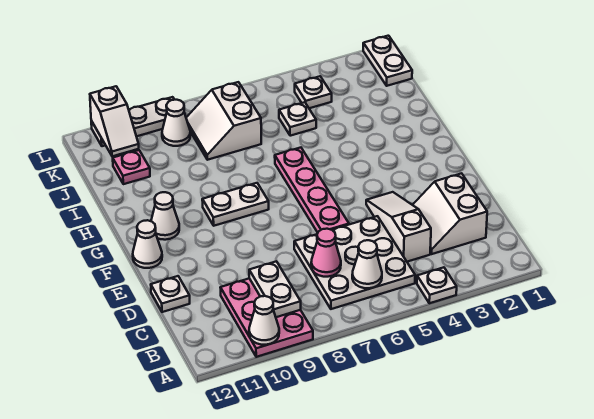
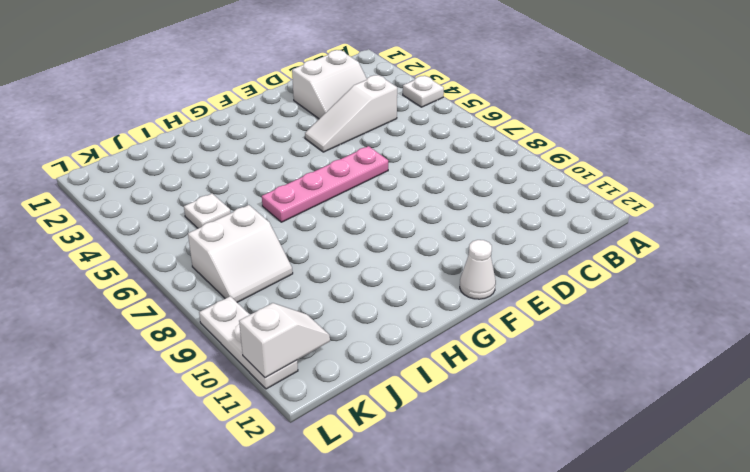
none -> pink 2x3 plate [220,278,313,357]
none -> white 3x3 plate [294,216,415,309]
none -> white 1x1 plate [151,276,190,312]

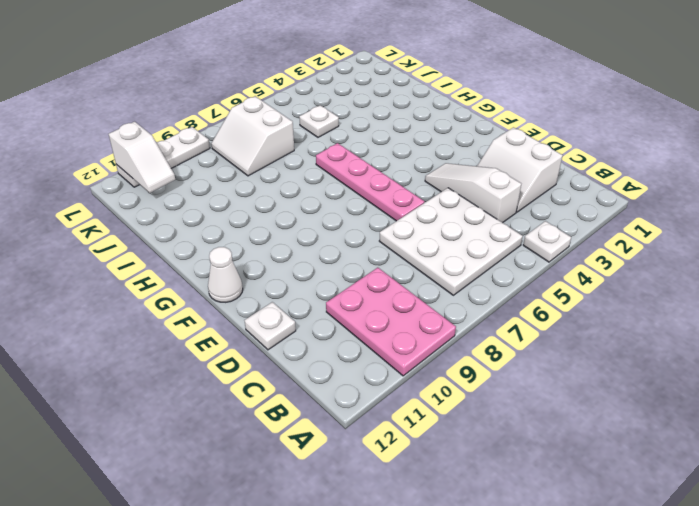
none -> white 1x2 plate [202,183,269,226]
none -> white 1x1 cone [151,192,179,240]
none -> pink 1x1 plate [113,150,150,184]

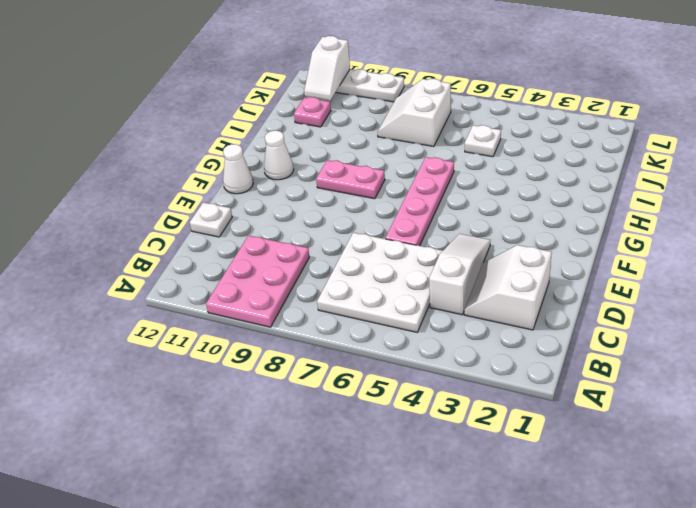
pink 1x2 plate [316,160,385,199] -> white 1x2 plate [202,183,269,226]
none -> white 1x1 plate [417,267,457,303]
none -> white 1x2 plate [363,36,412,86]
none -> white 1x1 plate [295,76,332,108]

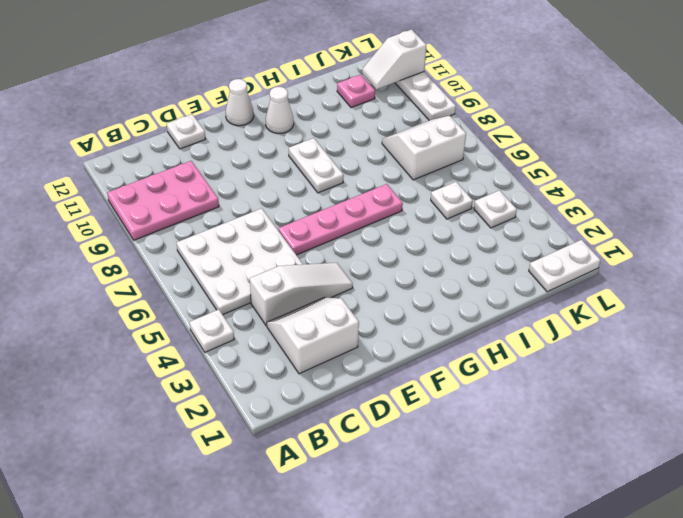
none -> white 1x1 cone [162,100,190,146]
none -> white 1x1 cone [249,296,279,345]
none -> white 1x1 cone [352,240,382,288]

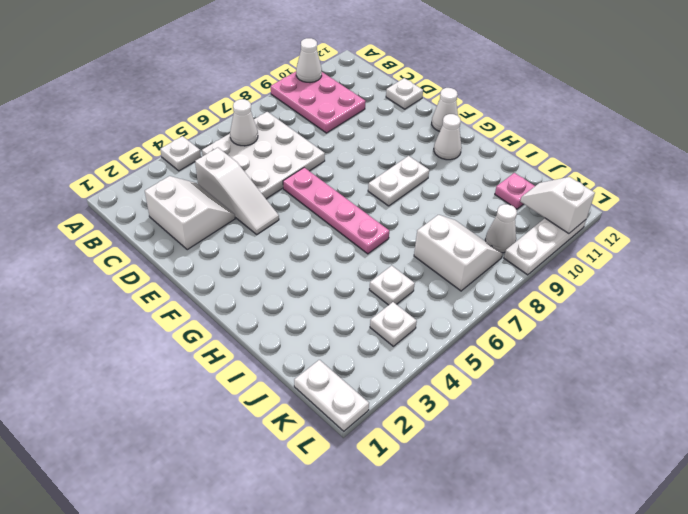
none -> white 1x2 plate [249,261,301,317]
none -> pink 1x1 cone [311,229,341,277]

